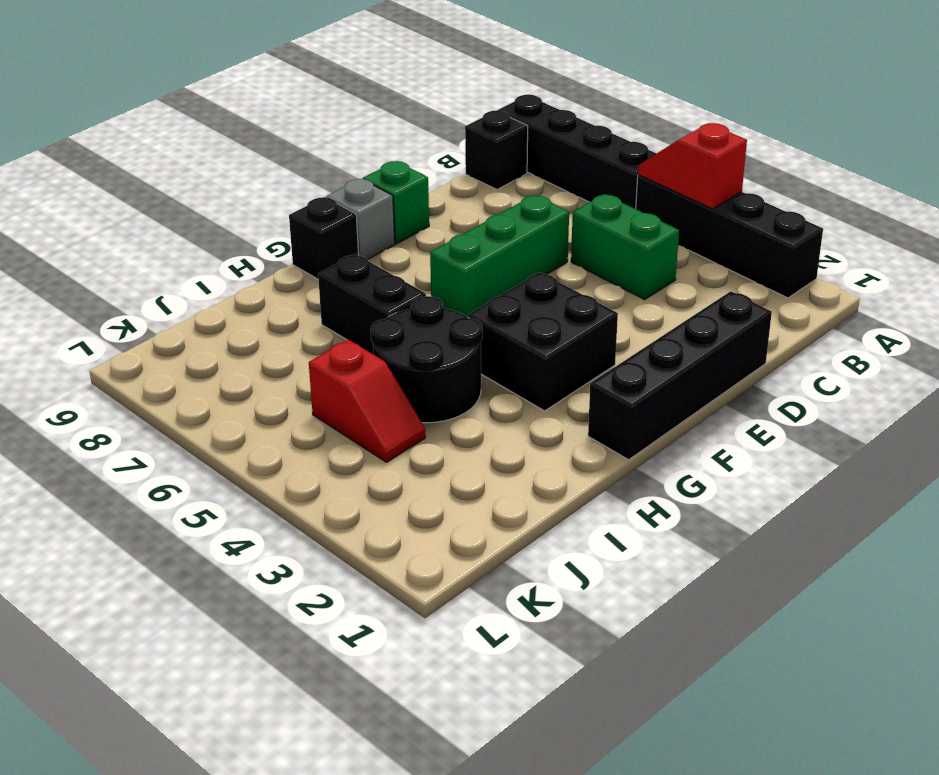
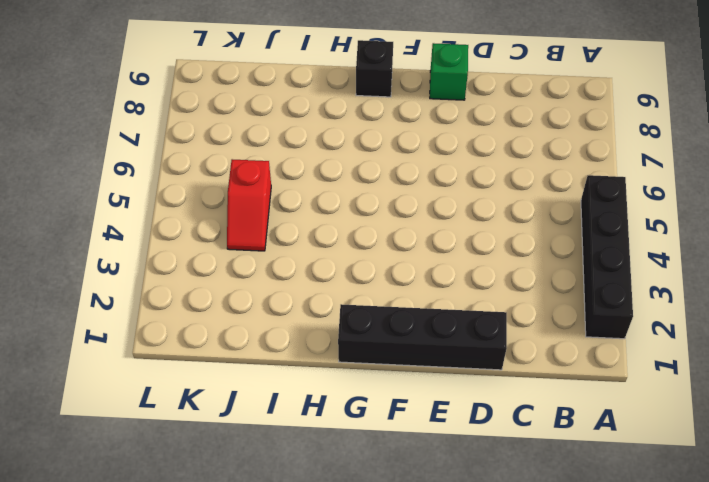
none -> black 1x4 brick [498,95,657,209]
none -> black 1x1 brick [465,110,528,190]
none -> green 1x2 brick [571,194,679,299]

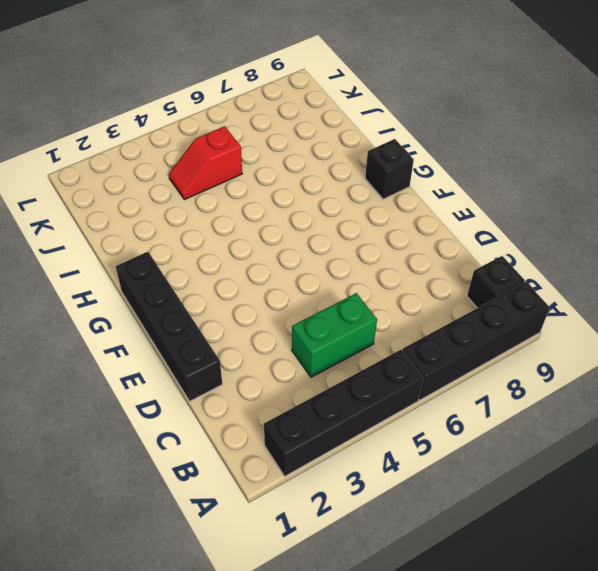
none -> green 1x3 brick [430,195,569,317]
none -> green 1x1 brick [363,161,429,244]
none -> black 2x2 brick [468,272,618,411]

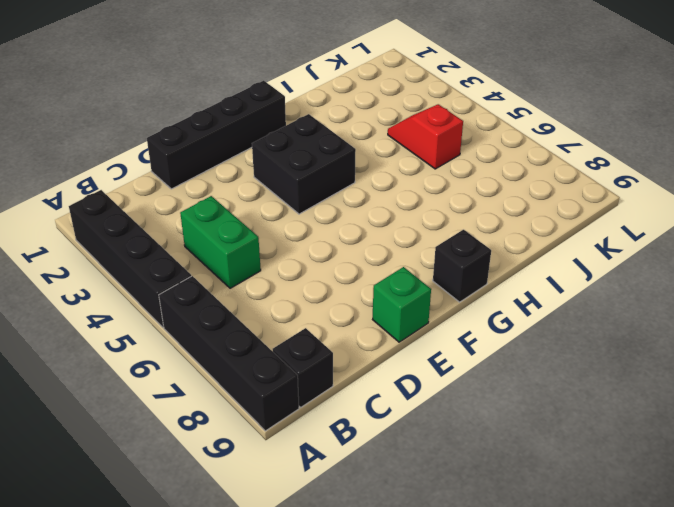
none -> green 1x3 brick [430,195,569,317]
none -> grey 1x1 brick [326,179,395,260]
none -> black 2x2 round brick [371,296,483,423]

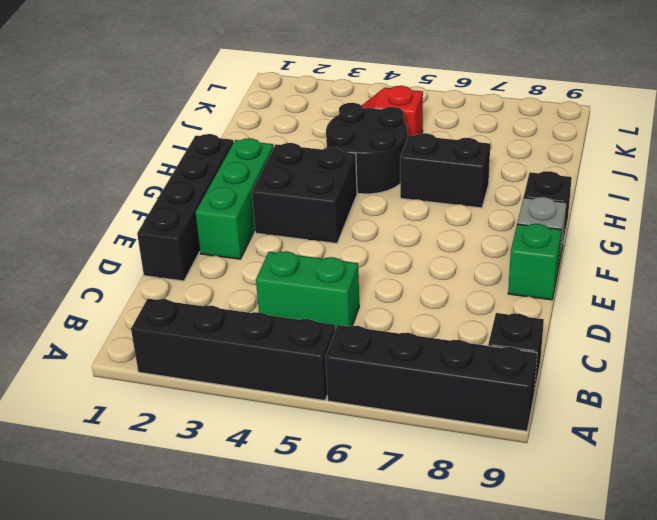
green 1x3 brick [195,138,274,259] -> green 1x3 brick moved to [430,195,569,317]
none -> red 1x2 slope [638,123,747,209]

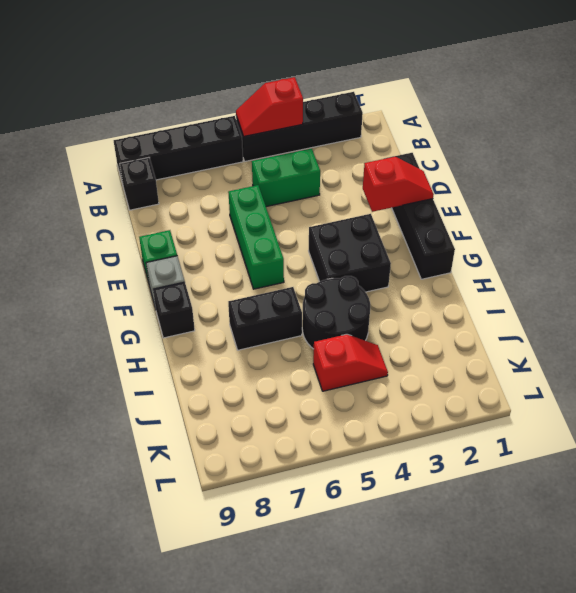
red 1x2 slope [363,157,434,212] -> none

